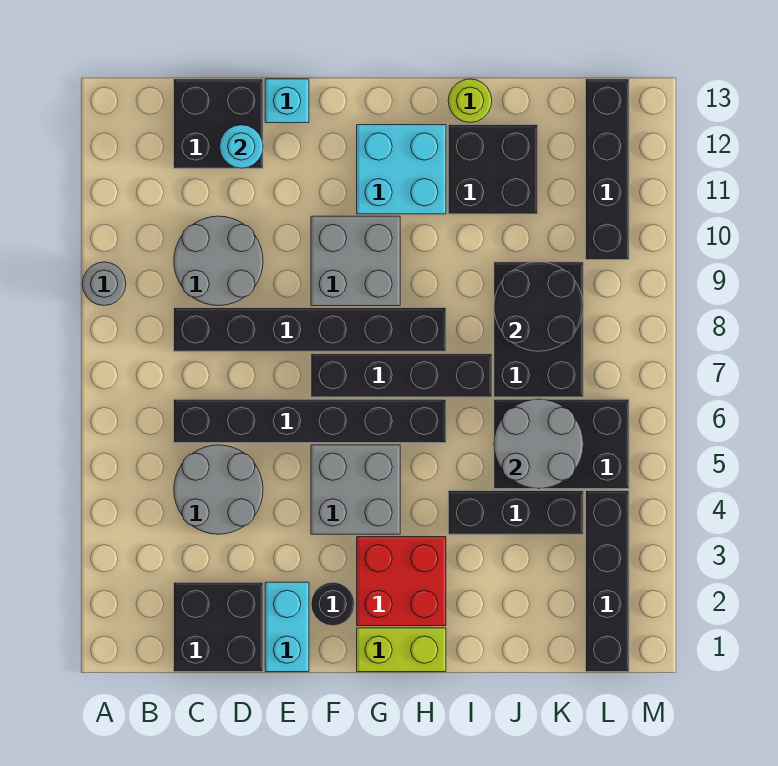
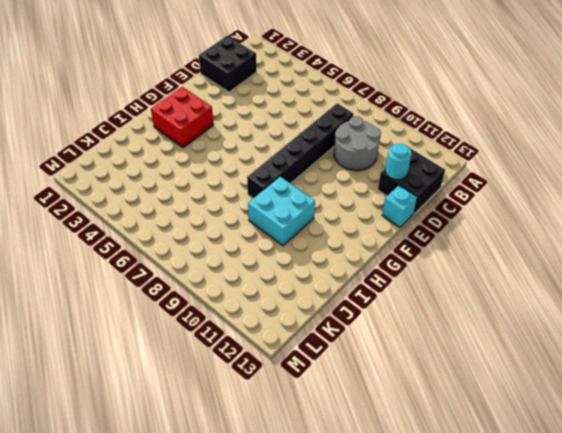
cyan 2x2 brick [248,177,315,246] -> cyan 2x2 brick moved to [357,125,446,214]
none -> grey 1x1 round brick [82,262,126,306]
none -> grey 2x2 round brick [174,445,263,534]
none -> black 1x6 brick [174,399,446,443]

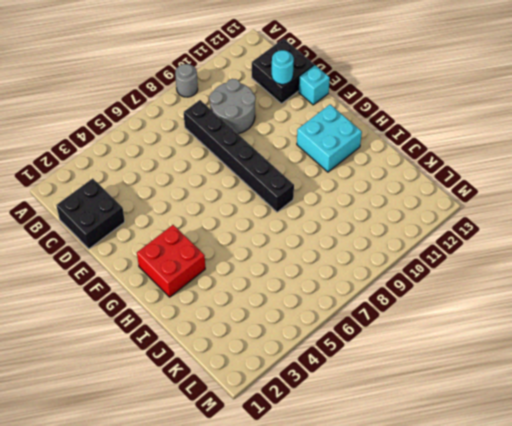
none -> grey 2x2 round brick [174,445,263,534]
none -> black 1x6 brick [174,399,446,443]
none -> cyan 1x2 brick [265,582,309,672]

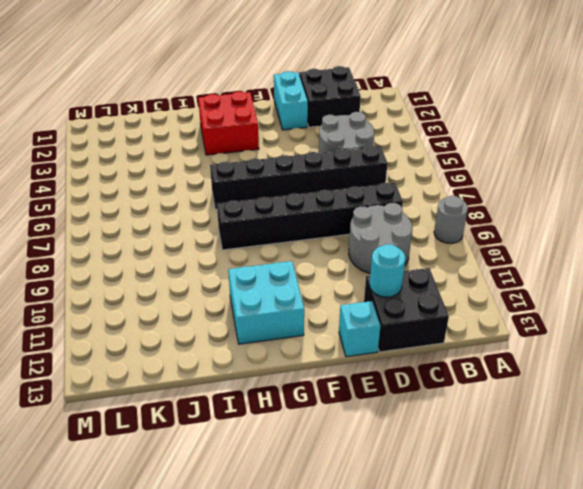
none -> black 1x1 round brick [311,582,355,626]
none -> grey 2x2 brick [311,445,400,534]
none -> black 1x4 brick [311,354,492,397]

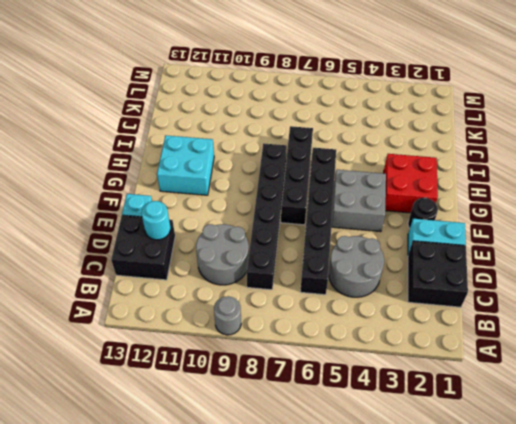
none -> grey 2x2 brick [311,216,400,306]
none -> lime 1x2 brick [357,628,446,672]
none -> black 1x3 brick [448,491,583,534]

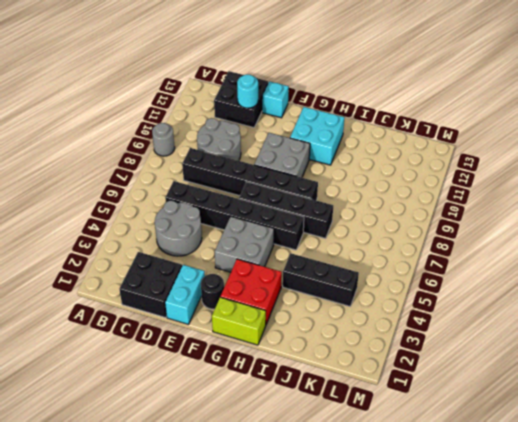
none -> black 2x2 brick [448,125,538,214]
none -> lime 1x1 round brick [448,79,492,123]
none -> black 2x3 brick [494,399,629,489]

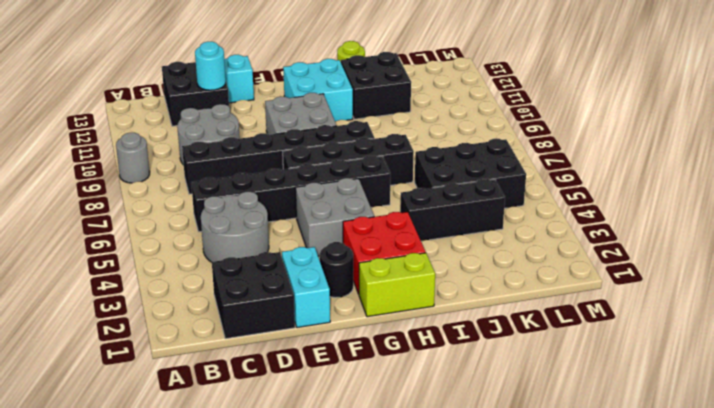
none -> black 2x3 brick [494,262,583,397]
none -> black 1x4 brick [586,491,629,672]
none -> black 1x4 brick [586,79,629,260]

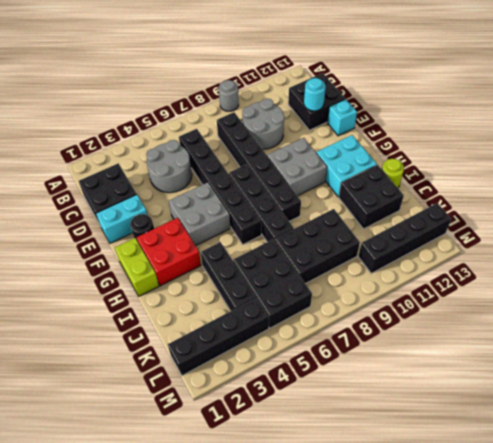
none -> grey 2x2 round brick [494,399,583,489]
none -> black 2x2 round brick [494,262,583,351]

